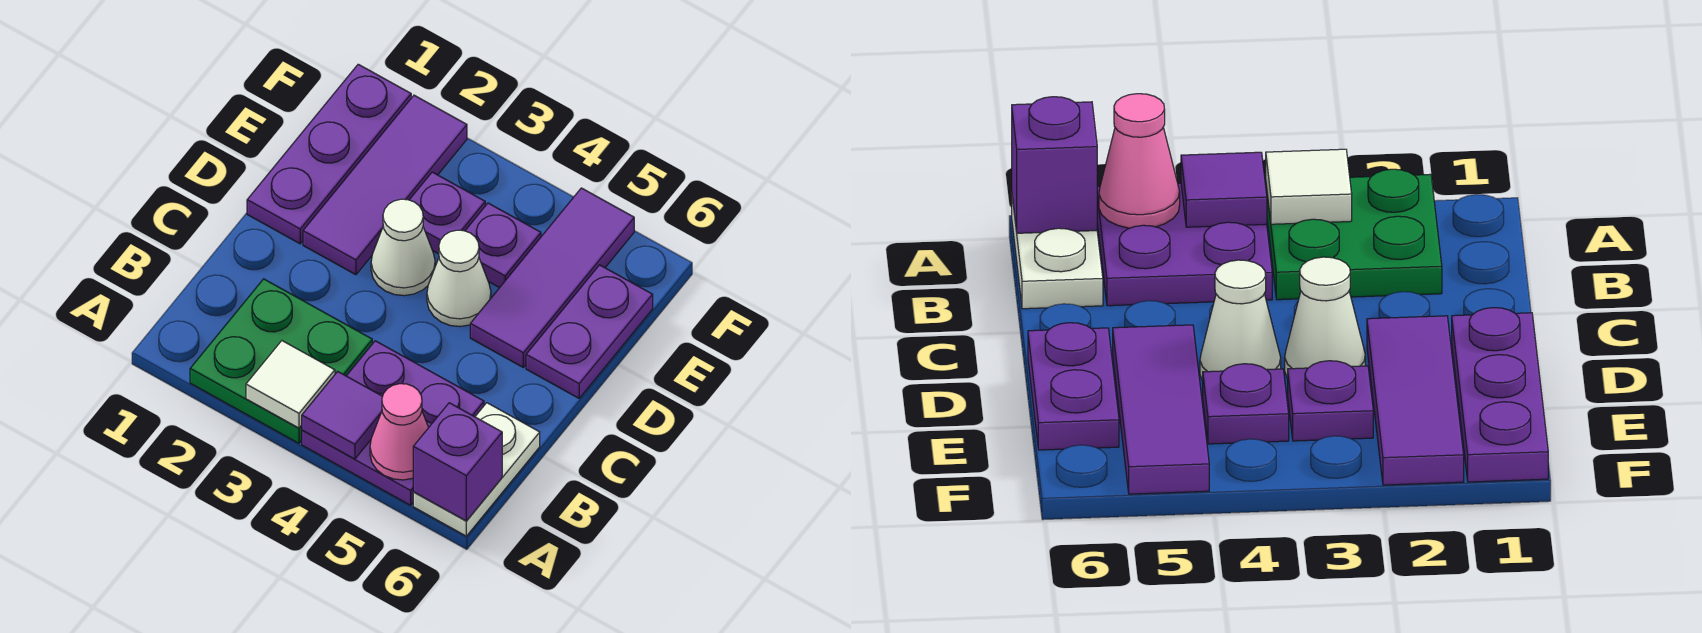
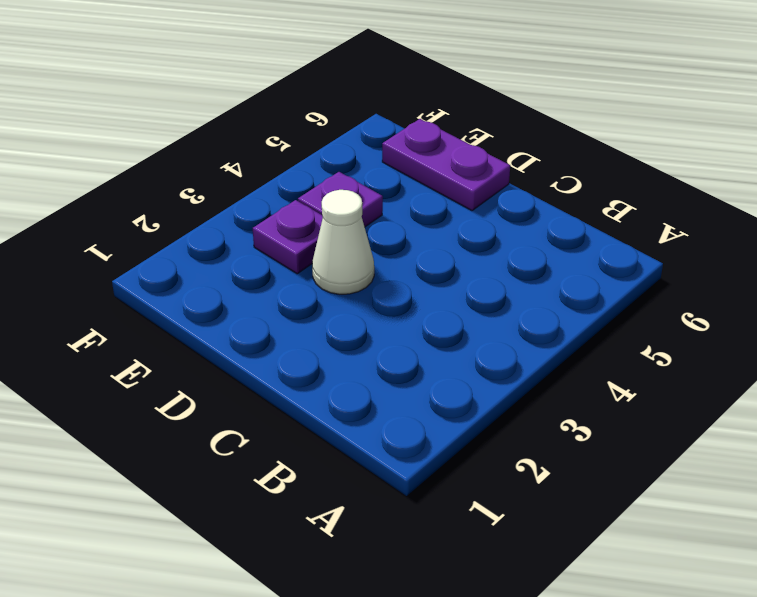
none -> green 2x2 plate [190,279,372,443]
none -> purple 2x2 plate [302,341,484,505]
none -> white 1x2 plate [413,403,540,536]

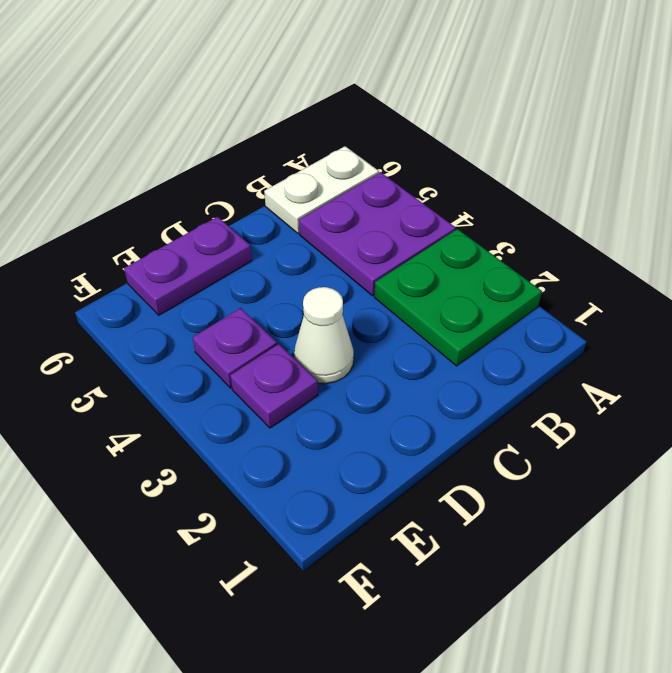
none -> purple 1x3 plate [247,64,411,244]
none -> purple 1x3 tile [303,95,467,275]
none -> white 1x1 cone [427,230,491,326]

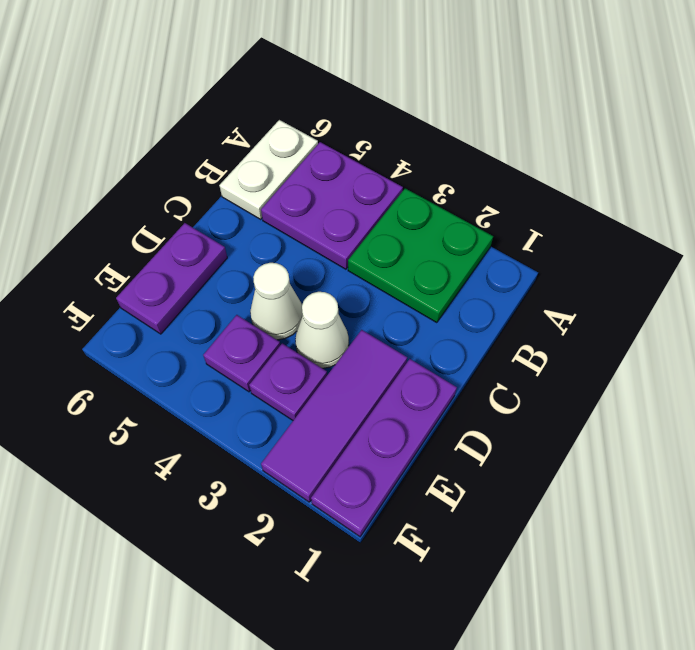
none -> purple 1x3 tile [470,188,634,367]
none -> white 1x1 tile [246,341,335,428]
none -> purple 1x1 tile [302,371,383,459]

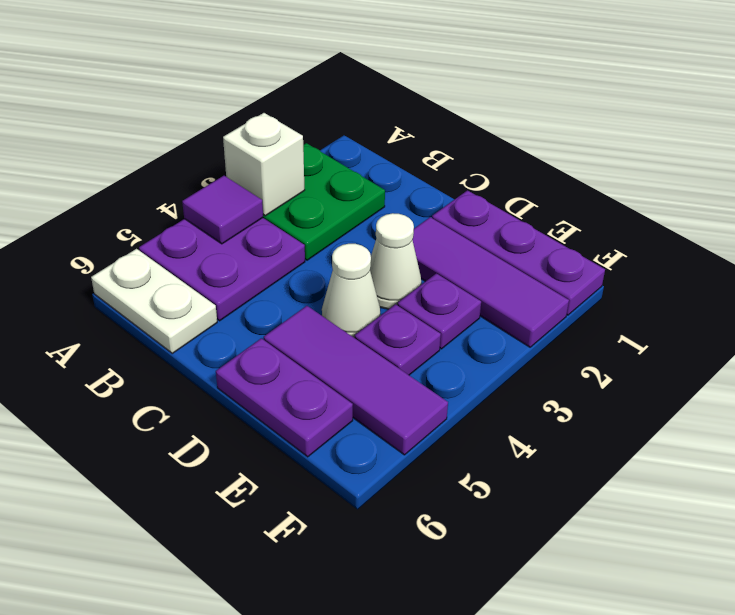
white 1x1 brick [223,113,305,216] -> white 1x1 tile [246,341,335,428]
none -> pink 1x1 cone [370,384,428,480]
none -> purple 1x1 brick [413,403,502,521]

